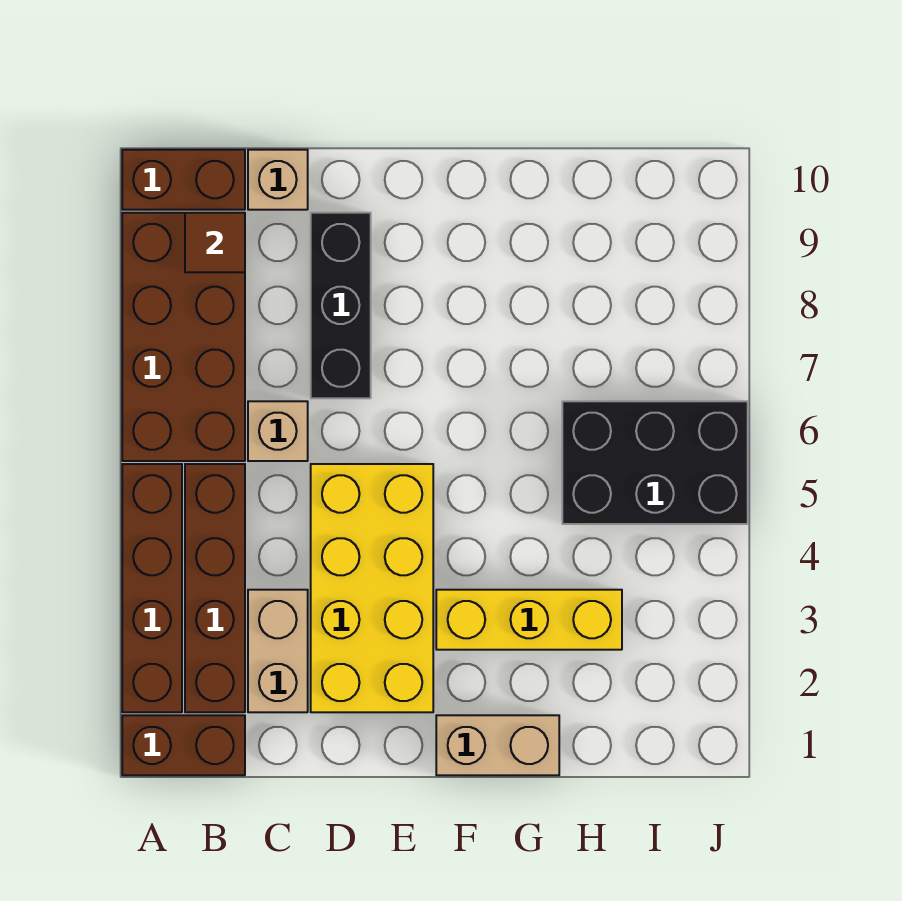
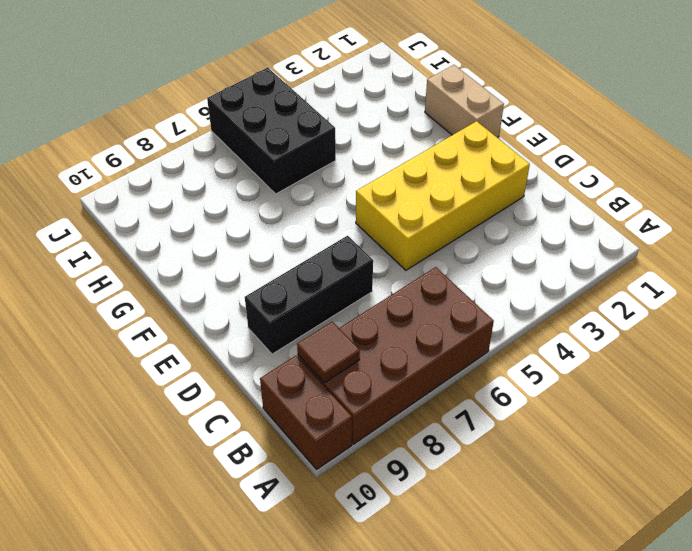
none -> brown 1x2 brick [122,715,245,775]
none -> brown 1x4 brick [122,464,182,712]
none -> brown 1x4 brick [185,464,245,712]

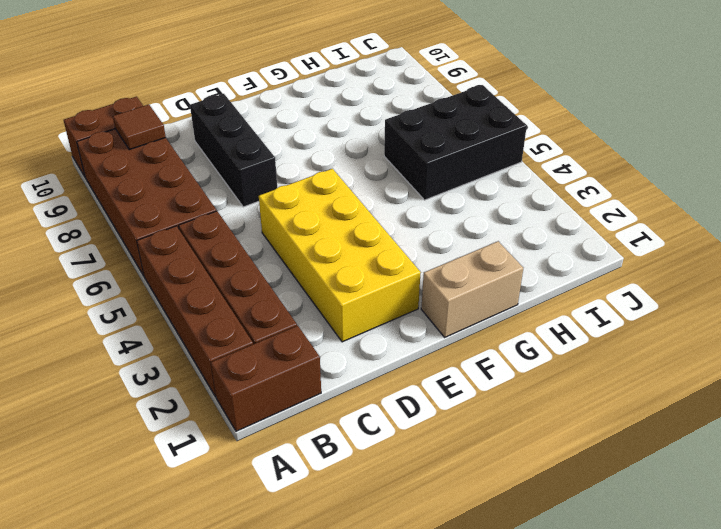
none -> tan 1x2 brick [248,590,308,712]
none -> tan 1x1 brick [248,401,308,461]
none -> tan 1x1 brick [248,150,308,210]

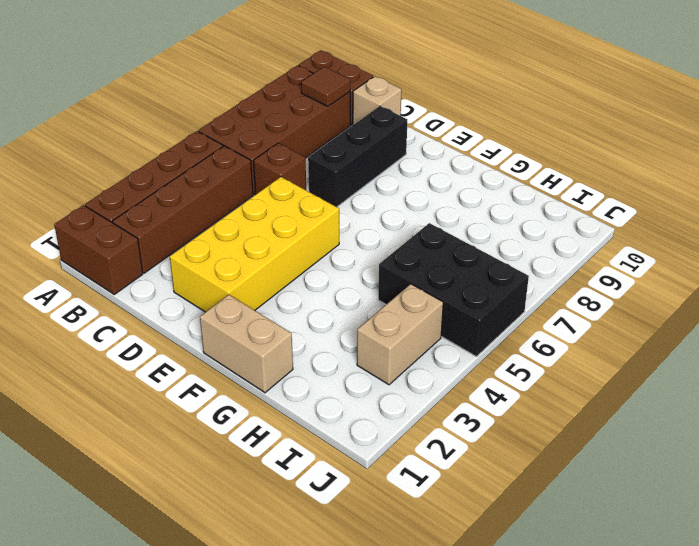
brown 1x1 brick [253,143,306,194] -> tan 1x1 brick [248,401,308,461]
tan 1x2 brick [357,284,443,385] -> tan 1x2 brick moved to [248,590,308,712]
none -> yellow 1x3 brick [436,590,622,650]

